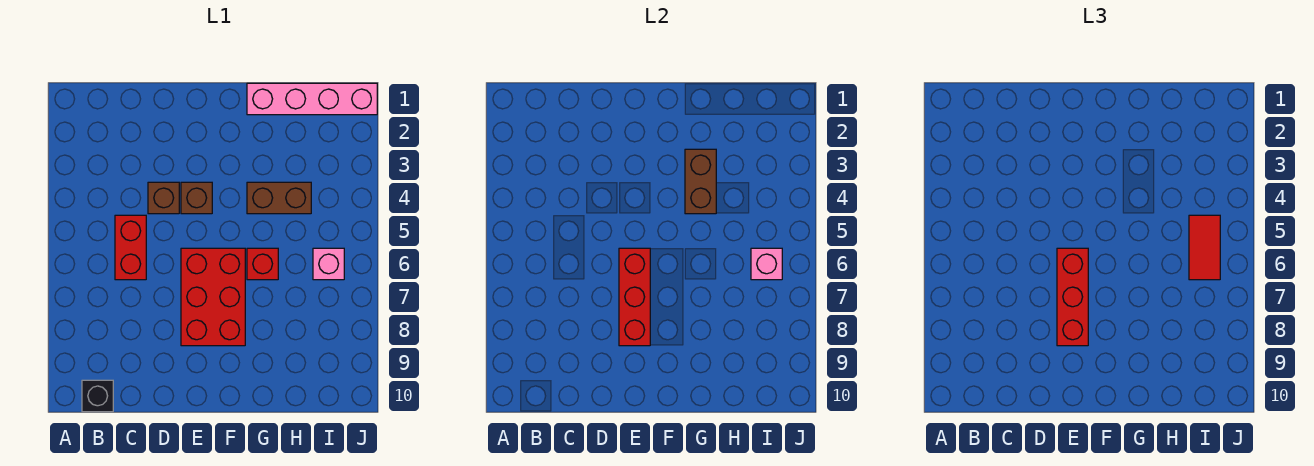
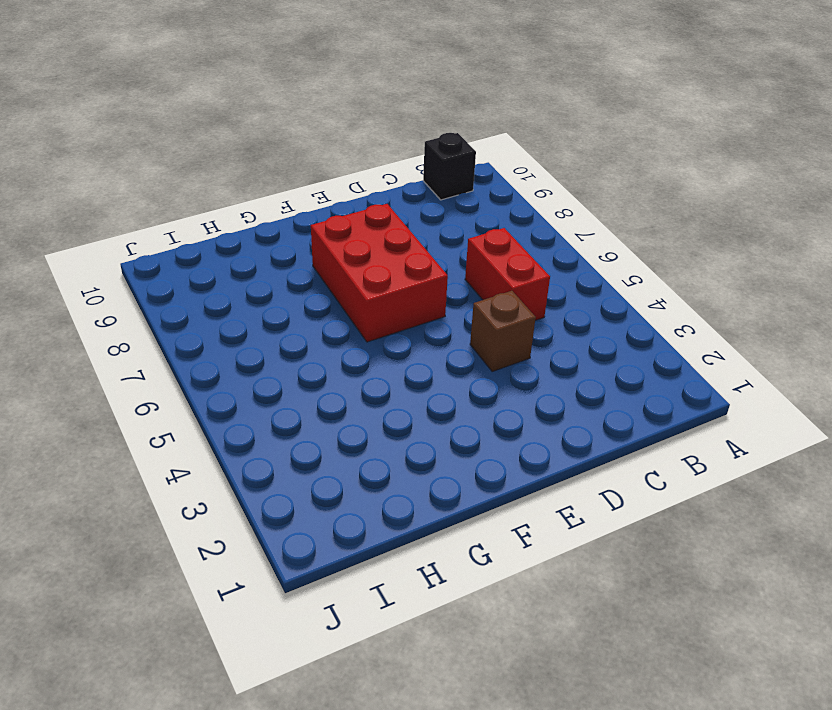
none -> brown 1x1 brick [181,182,212,214]
none -> pink 1x4 brick [247,83,377,115]
none -> brown 1x2 brick [247,182,311,214]

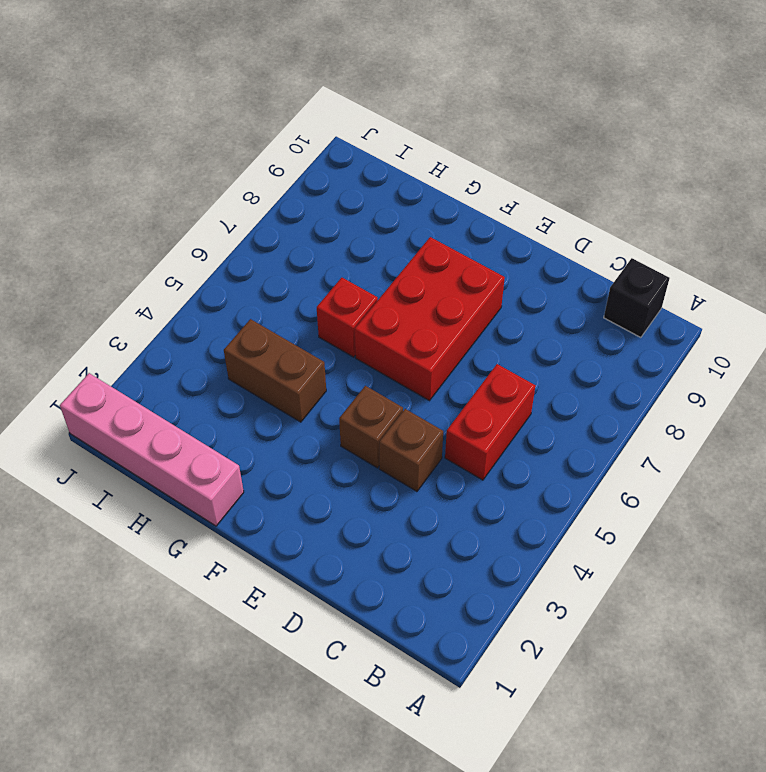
none -> pink 1x1 brick [313,248,344,280]
none -> red 1x3 brick [619,248,650,346]
none -> brown 1x2 brick [685,149,716,214]

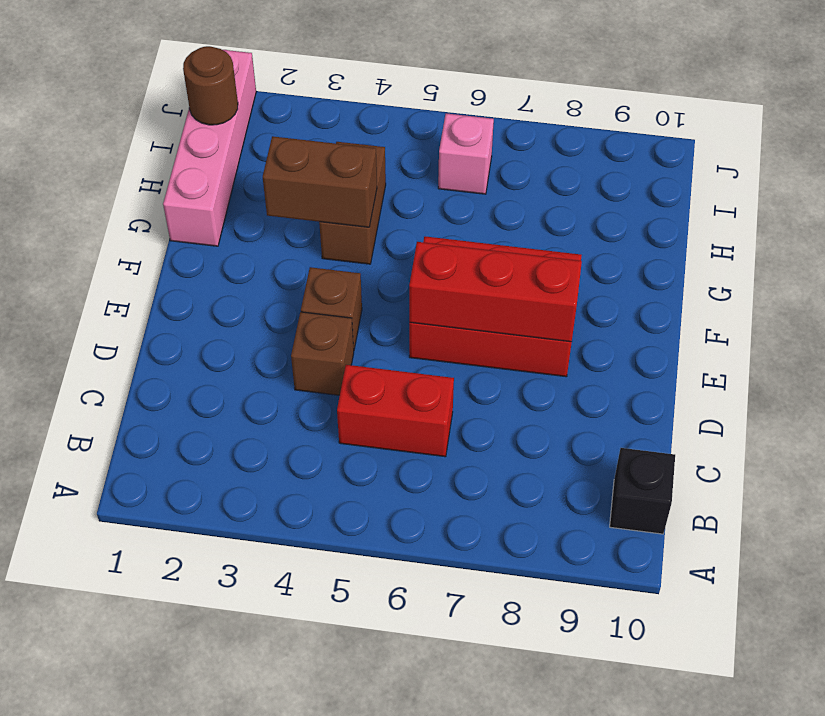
brown 1x1 round brick [183,46,238,125] -> none
none -> red 1x1 brick [247,248,278,280]
none -> pink 1x1 brick [751,248,782,280]
none -> red 1x3 brick [1057,248,1088,346]

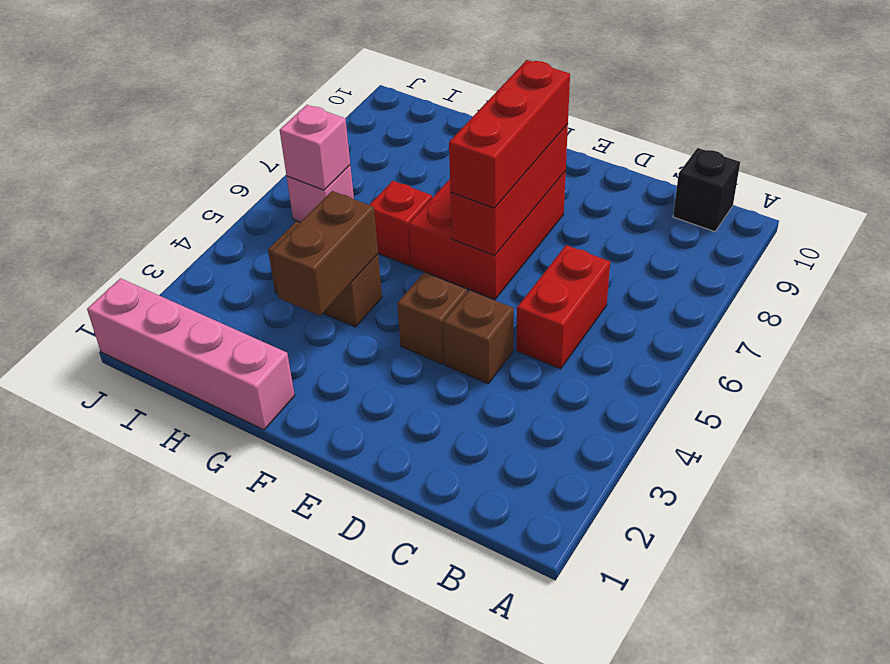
none -> red 1x2 tile [1189,215,1220,280]

